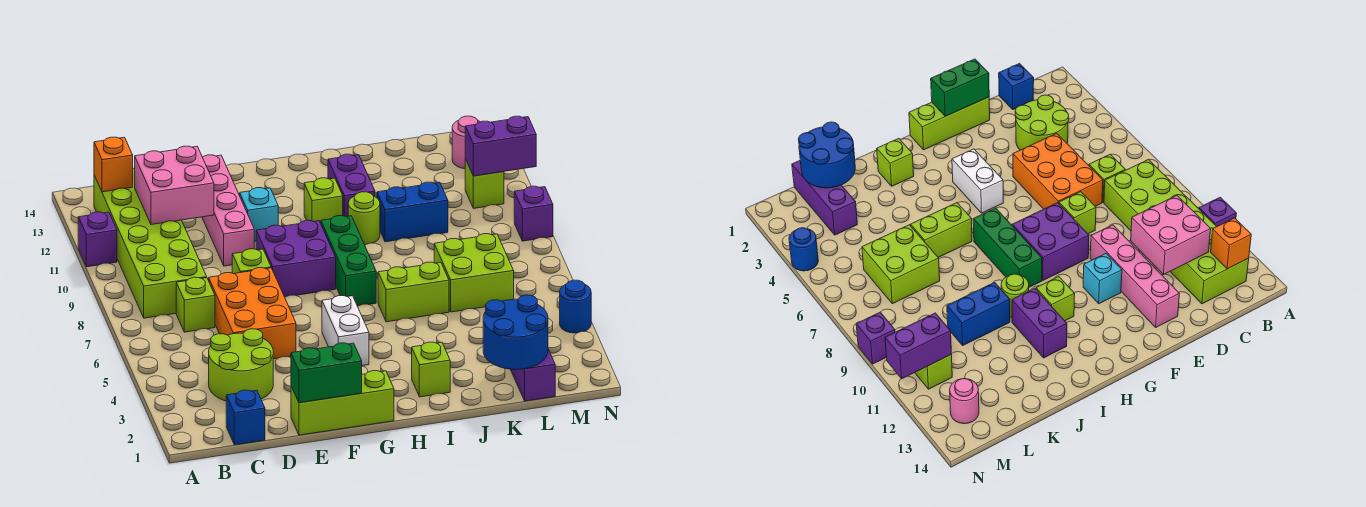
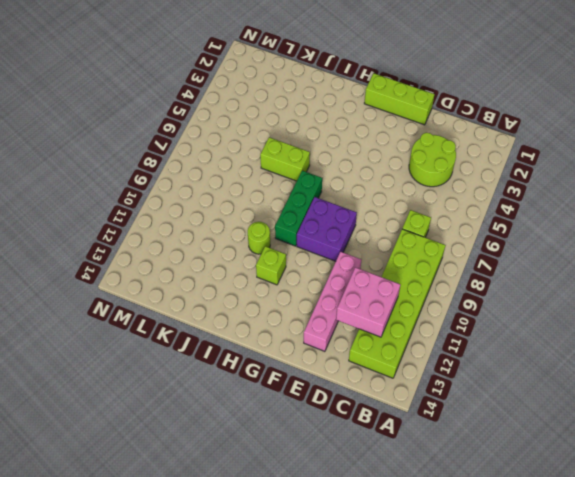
none -> purple 1x1 brick [78,212,117,267]
none -> blue 1x1 brick [226,390,265,445]
none -> orange 2x3 brick [209,268,296,359]
none -> lime 1x1 brick [232,249,271,274]

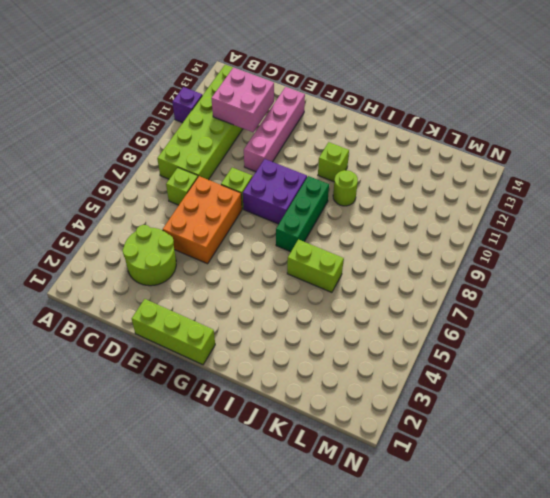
none -> blue 1x1 brick [226,390,265,445]
none -> cyan 1x1 brick [240,188,278,242]
none -> white 1x2 brick [322,296,369,366]
none -> lime 1x1 brick [412,342,450,397]

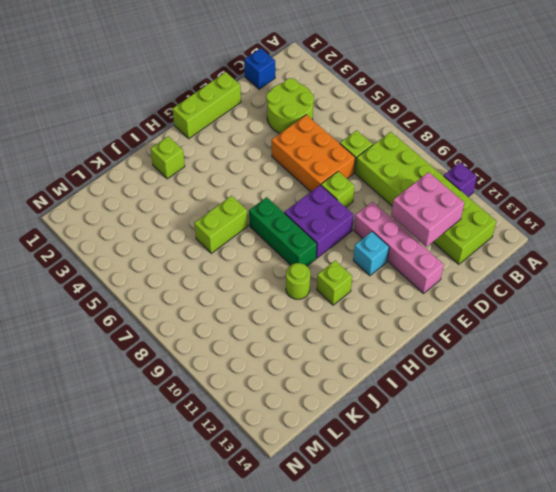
none -> white 1x2 brick [322,296,369,366]
none -> purple 1x2 brick [328,154,375,217]
none -> blue 1x2 brick [377,182,448,242]
none -> lime 2x2 brick [434,234,514,312]

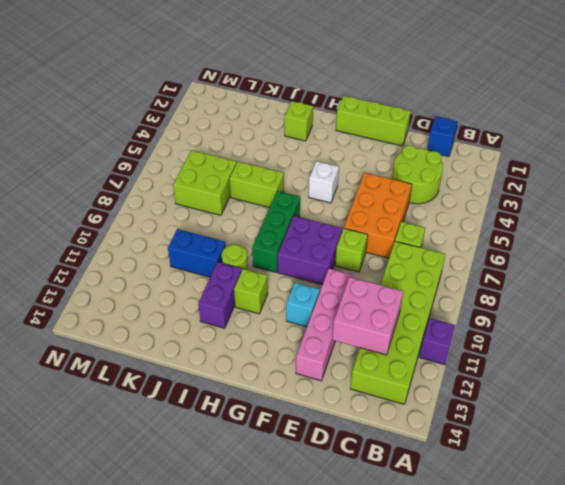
white 1x1 brick [309,161,339,203] -> white 1x2 brick [322,296,369,366]
none -> purple 1x3 brick [510,349,555,401]
none -> lime 1x1 brick [465,159,504,208]
none -> pink 1x1 round brick [452,116,480,169]
none -> blue 1x1 round brick [560,280,591,333]

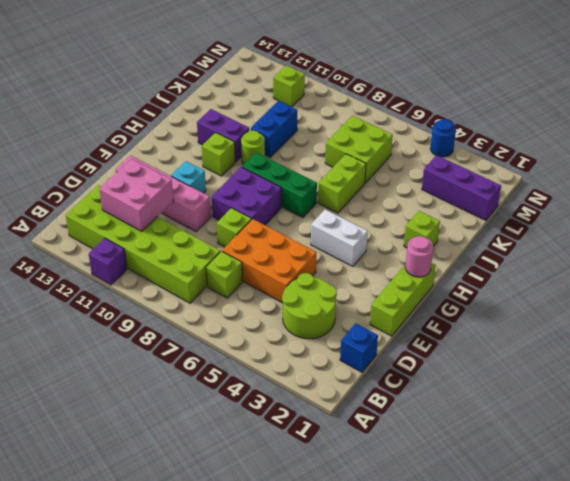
pink 1x1 round brick [405,236,433,277] -> pink 1x1 round brick moved to [452,116,480,169]
none -> purple 1x1 brick [514,186,553,241]
none -> orange 1x1 brick [94,137,133,192]
none -> green 1x2 brick [291,343,362,403]
none -> blue 2x2 round brick [483,295,548,369]

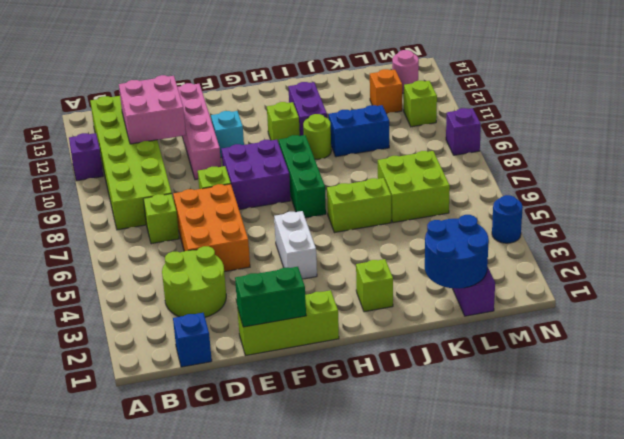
orange 1x1 brick [370,69,402,114] -> orange 1x1 brick moved to [94,137,133,192]
none -> purple 1x2 brick [465,116,536,176]

